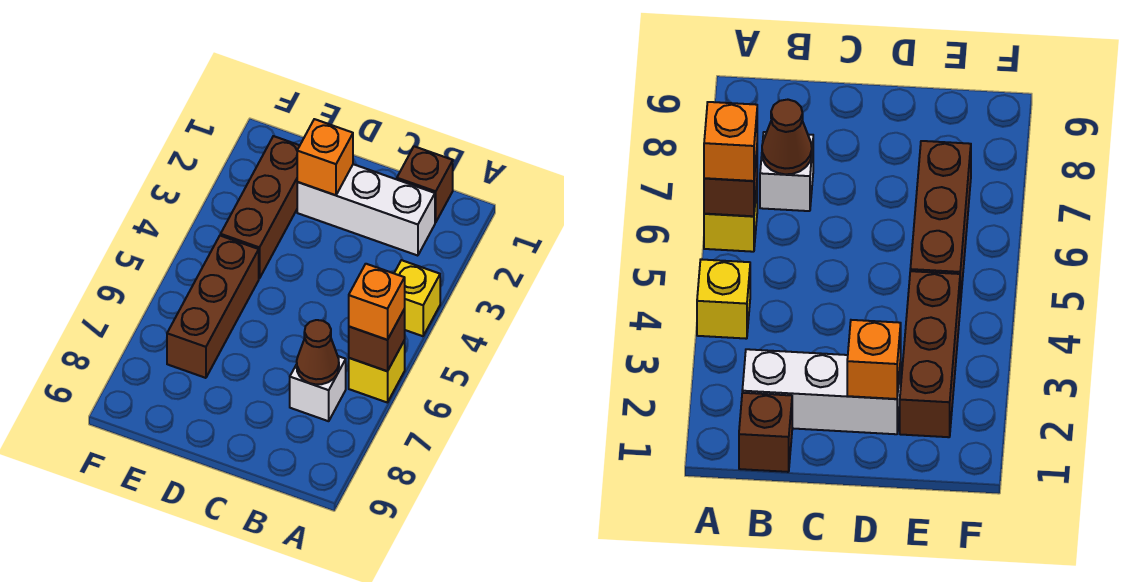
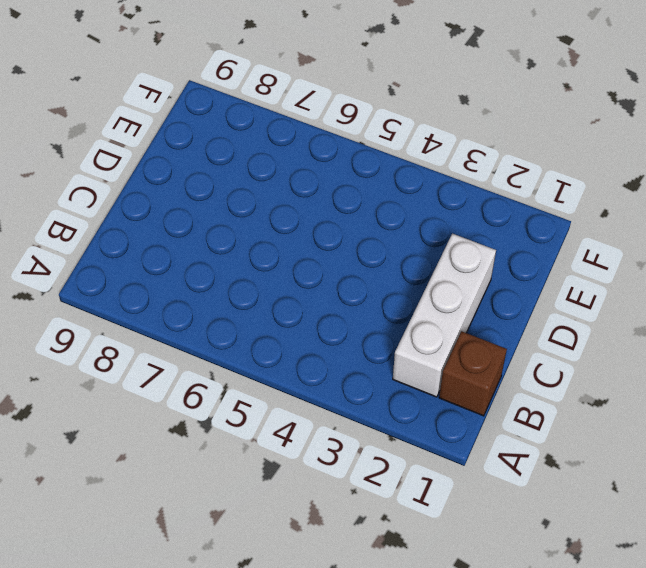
none -> yellow 1x1 brick [394,260,440,336]
none -> yellow 1x1 brick [349,340,405,403]

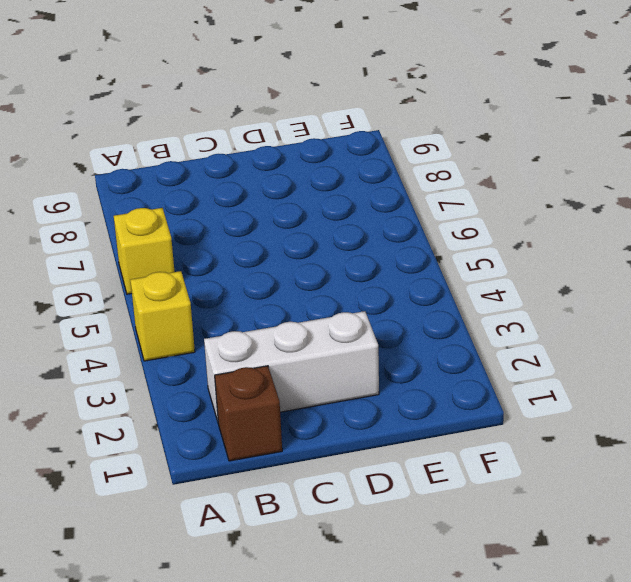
none -> white 1x1 brick [290,356,346,421]
none -> brown 1x3 brick [221,136,300,278]

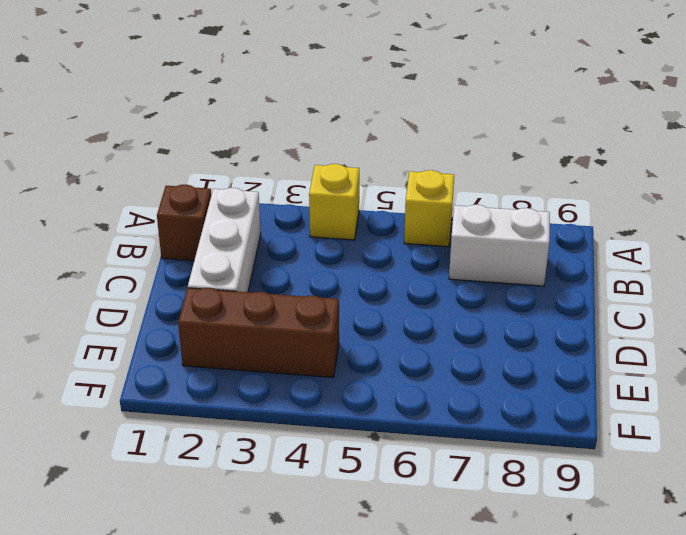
white 1x2 brick [449,205,550,286] -> white 1x1 brick [290,356,346,421]
none -> brown 1x3 brick [167,236,259,378]
none -> brown 1x1 brick [349,309,405,371]

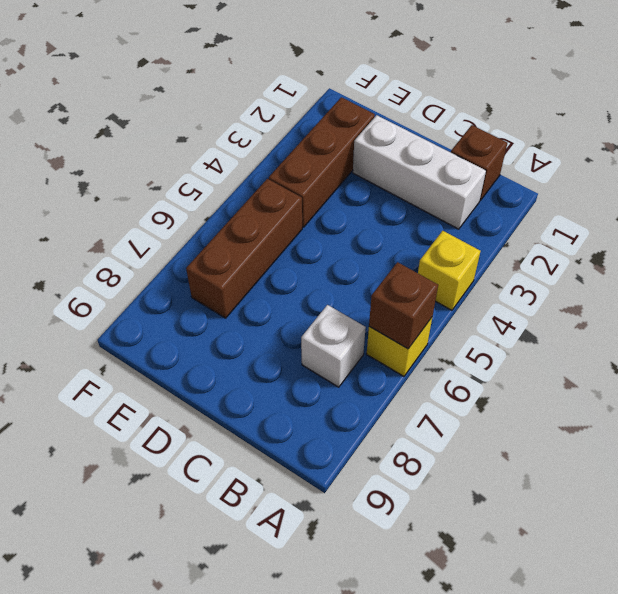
none -> brown 1x1 cone [297,320,339,384]
none -> orange 1x1 brick [297,119,353,195]

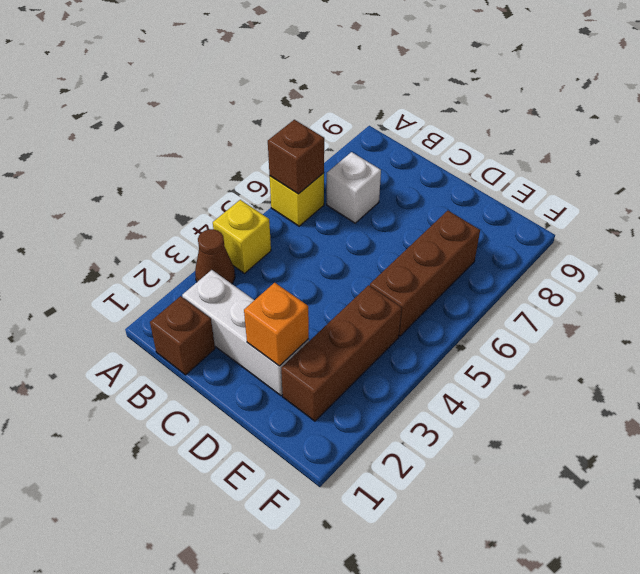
brown 1x1 cone [195,229,235,284] -> brown 1x1 cone moved to [297,320,339,384]
none -> orange 1x1 brick [349,264,405,340]

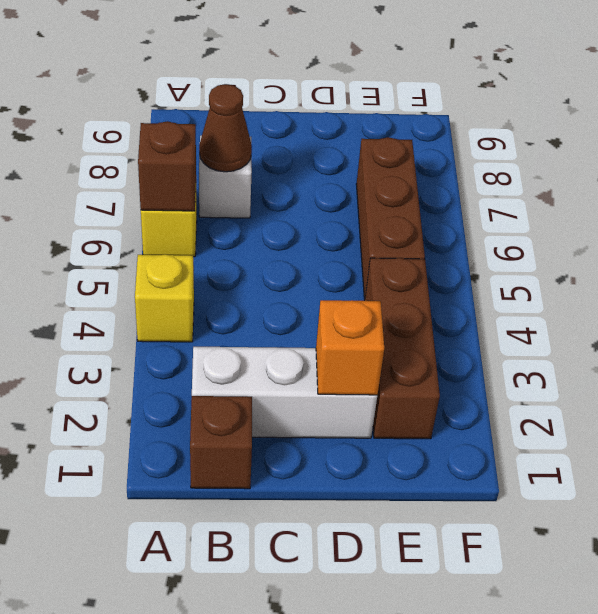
none -> orange 1x1 brick [349,264,405,340]

